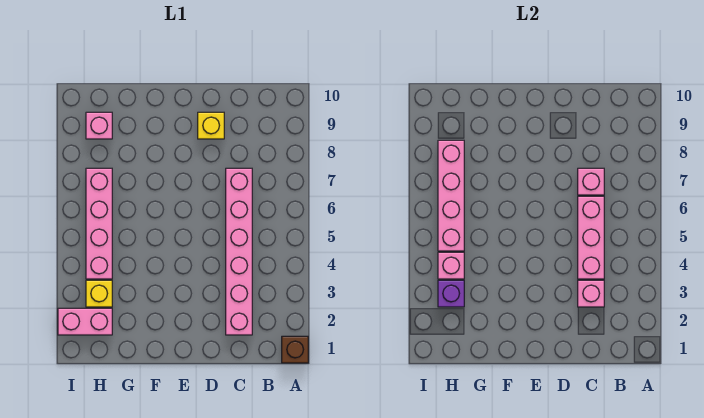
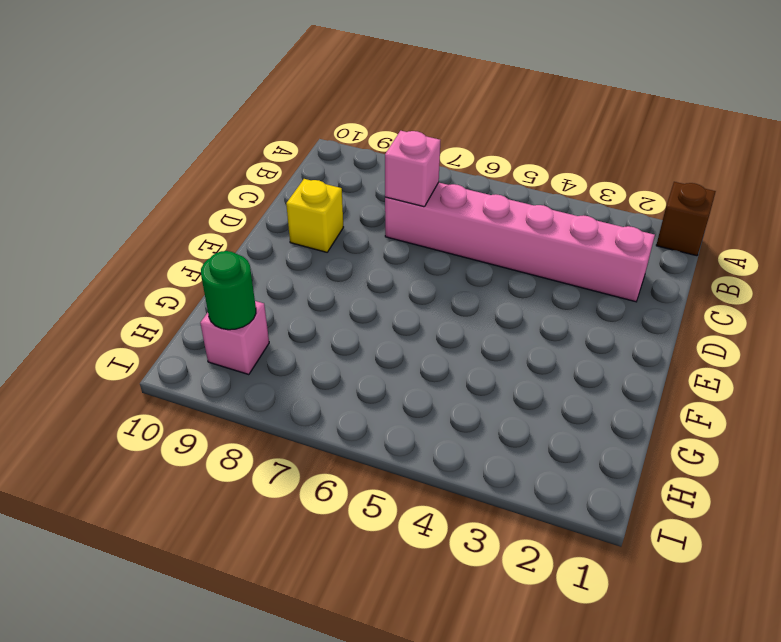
green 1x1 round brick [201,251,256,330] -> none
none -> pink 1x2 brick [58,308,112,335]
none -> yellow 1x1 brick [86,280,112,307]
none -> pink 1x4 brick [86,168,112,279]

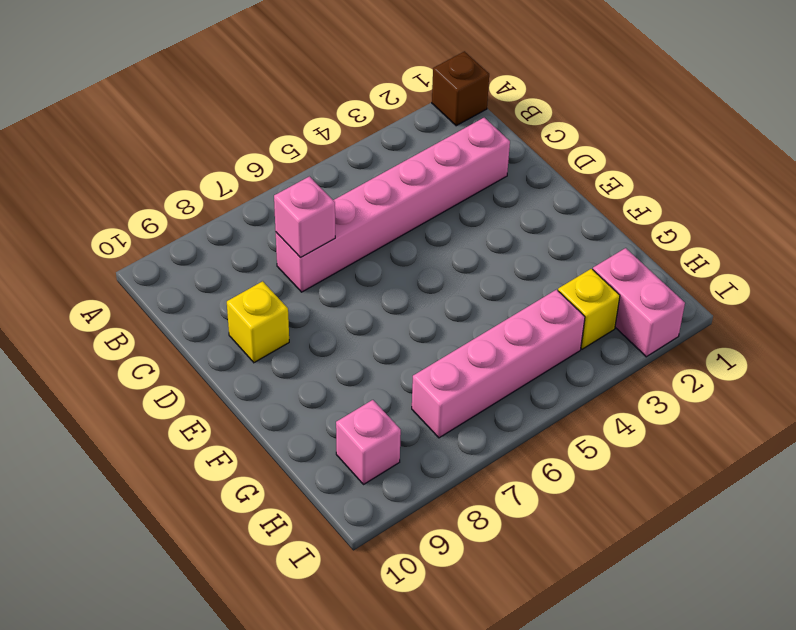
none -> pink 1x1 brick [578,280,604,307]
none -> pink 1x3 brick [578,196,604,279]
none -> purple 1x1 brick [438,280,464,307]

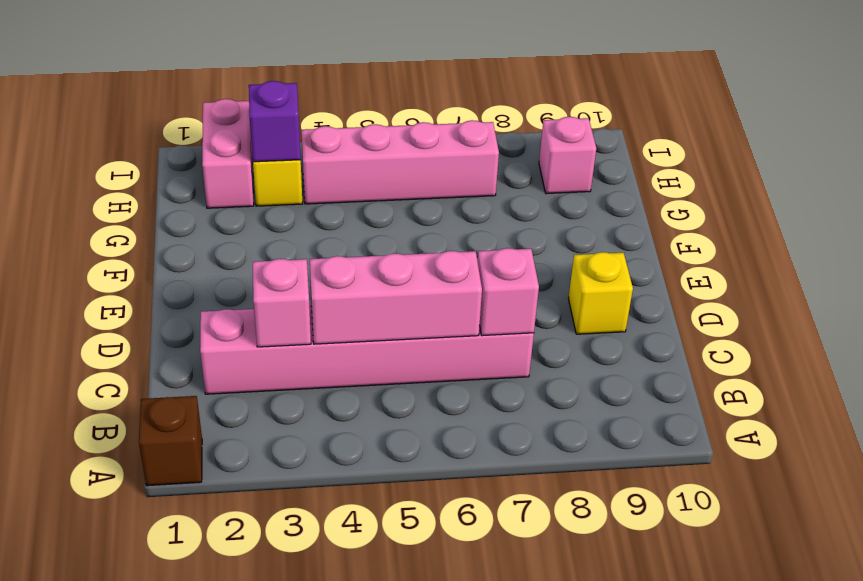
none -> pink 1x1 brick [438,252,464,279]
none -> pink 1x4 brick [438,140,464,251]

